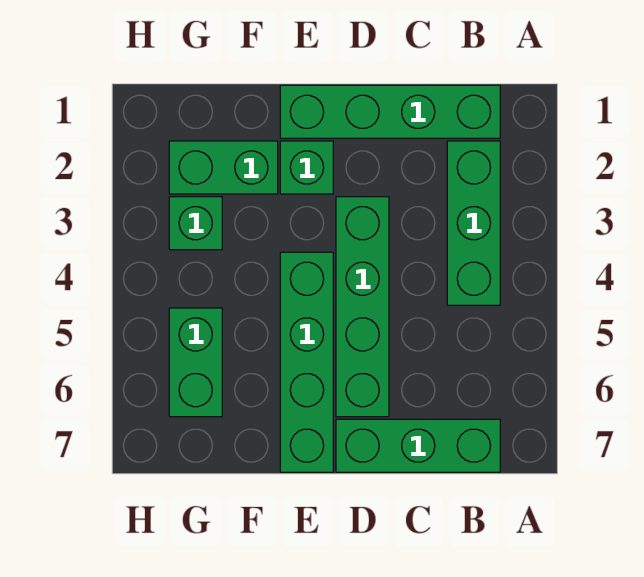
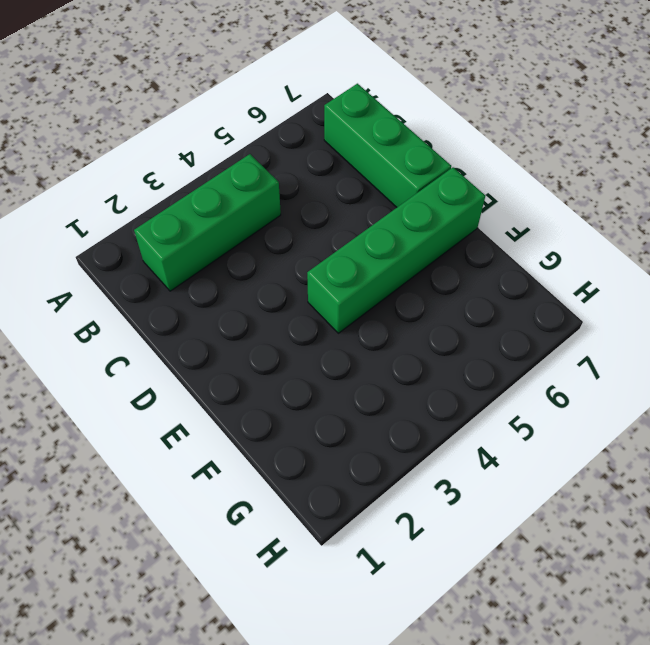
none -> green 1x4 brick [280,85,500,138]
none -> green 1x4 brick [336,197,389,417]

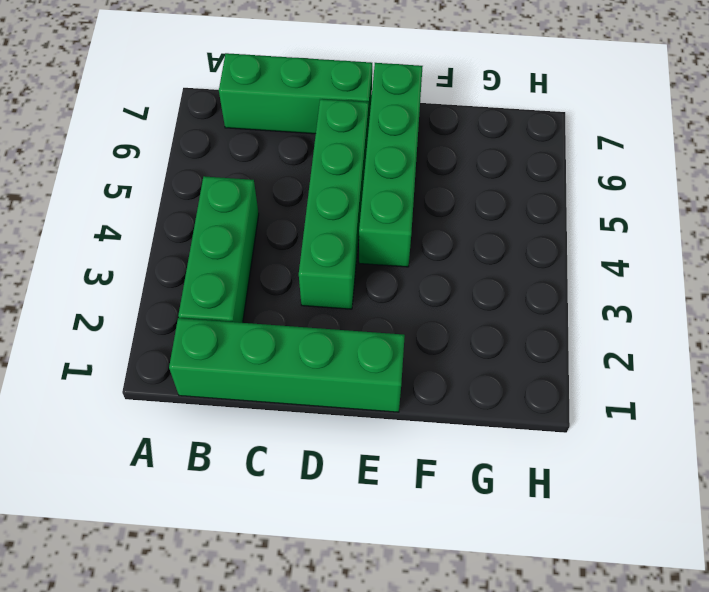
none -> green 1x1 brick [280,141,333,194]
none -> green 1x2 brick [169,141,278,194]

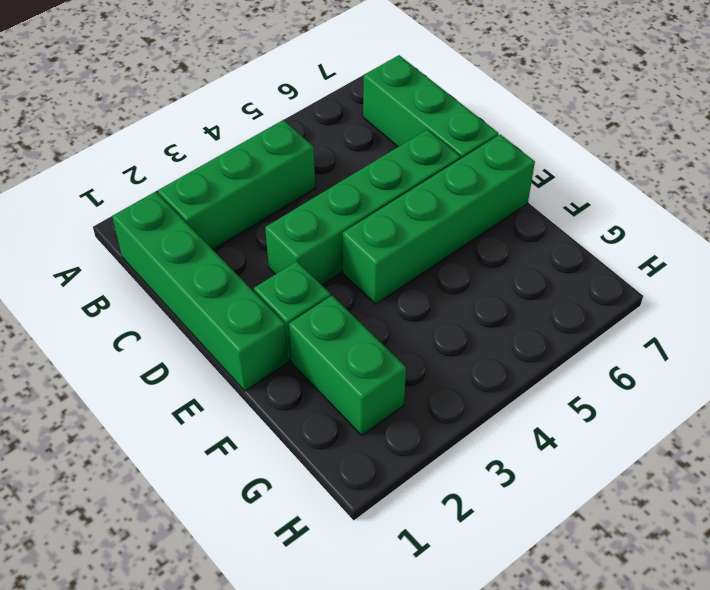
none -> green 1x1 brick [169,197,222,250]
none -> green 1x2 brick [169,308,222,417]

